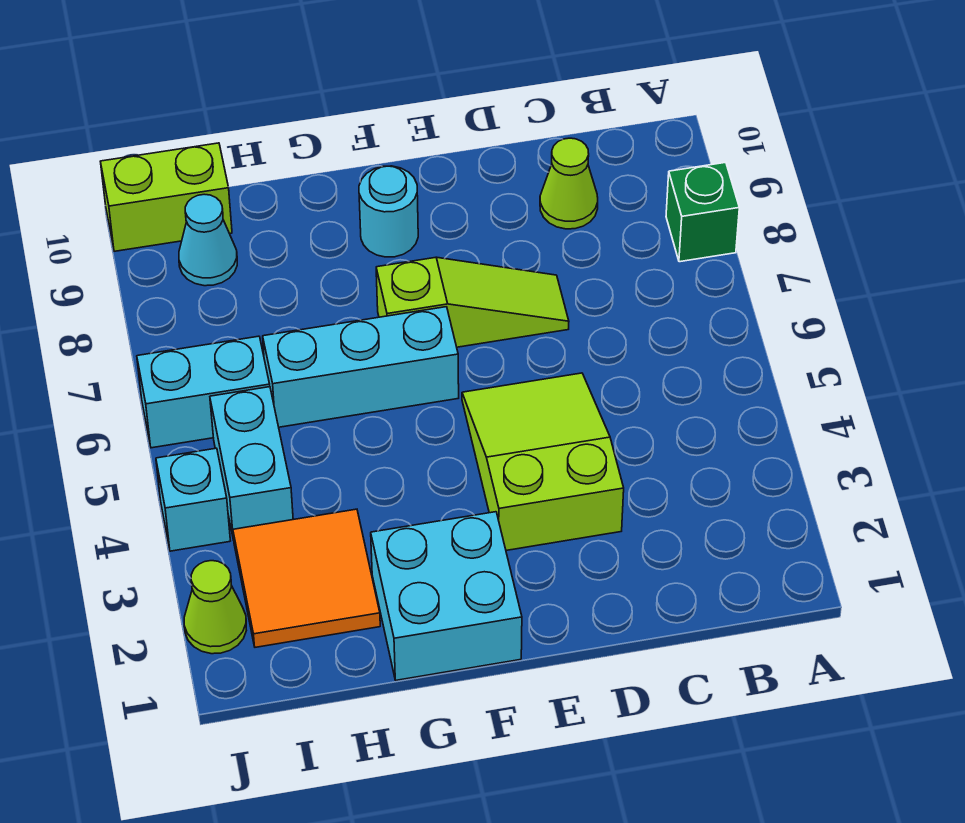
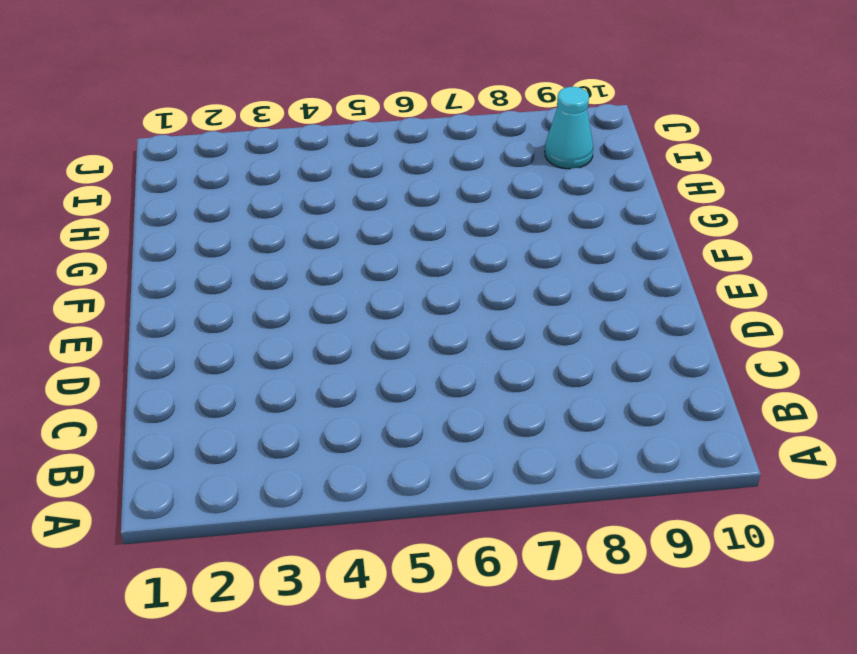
none -> green 1x1 brick [666,162,739,262]
none -> lime 1x1 cone [540,138,598,229]
none -> lime 2x3 slope [462,373,624,550]

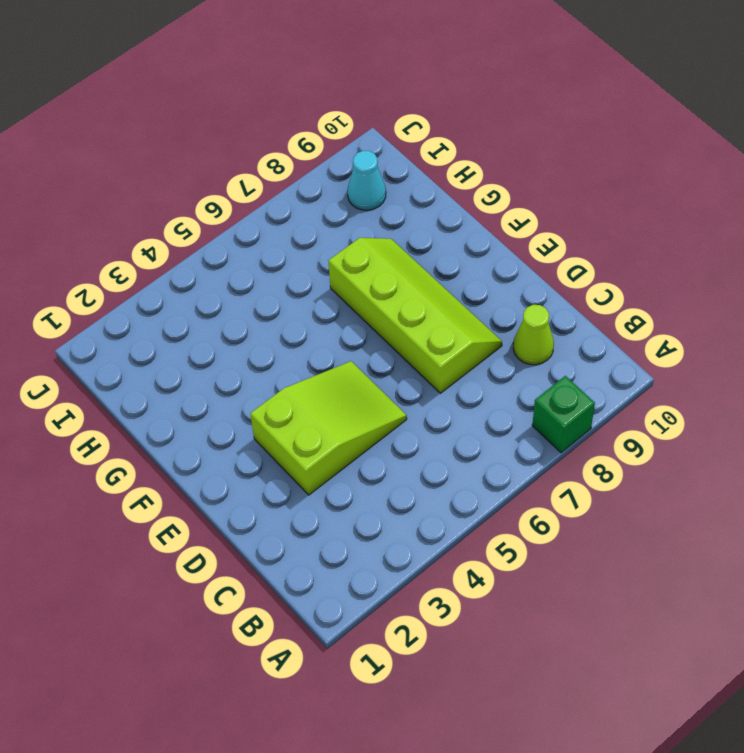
lime 2x4 slope [328,238,502,393] -> lime 1x3 slope [376,257,569,347]
none -> cyan 2x2 brick [371,512,522,680]
none -> cyan 1x3 brick [263,307,459,427]
none -> cyan 1x1 round brick [359,166,418,257]

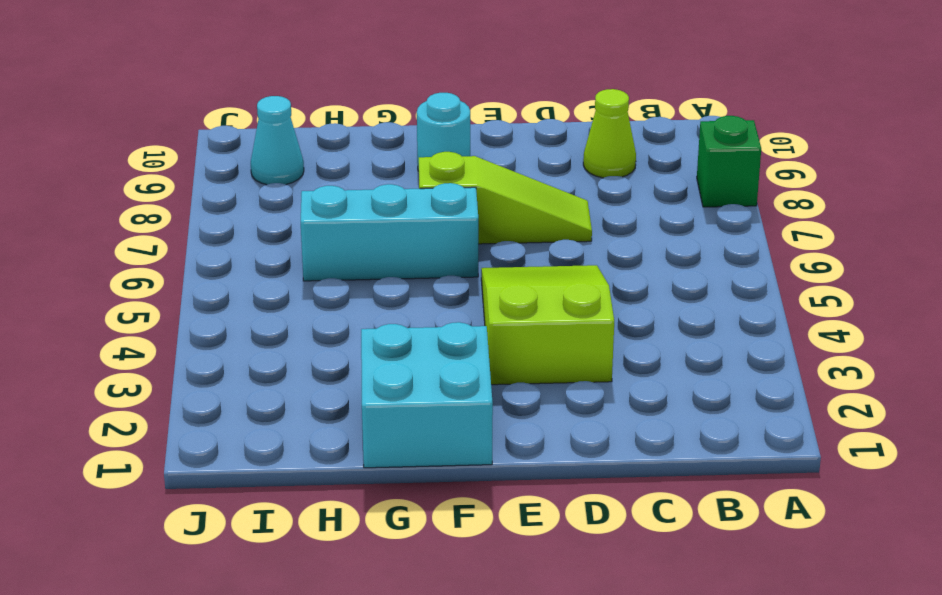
none -> orange 2x2 tile [233,509,380,647]
none -> cyan 1x2 brick [210,387,293,540]
none -> cyan 1x2 brick [137,336,270,448]

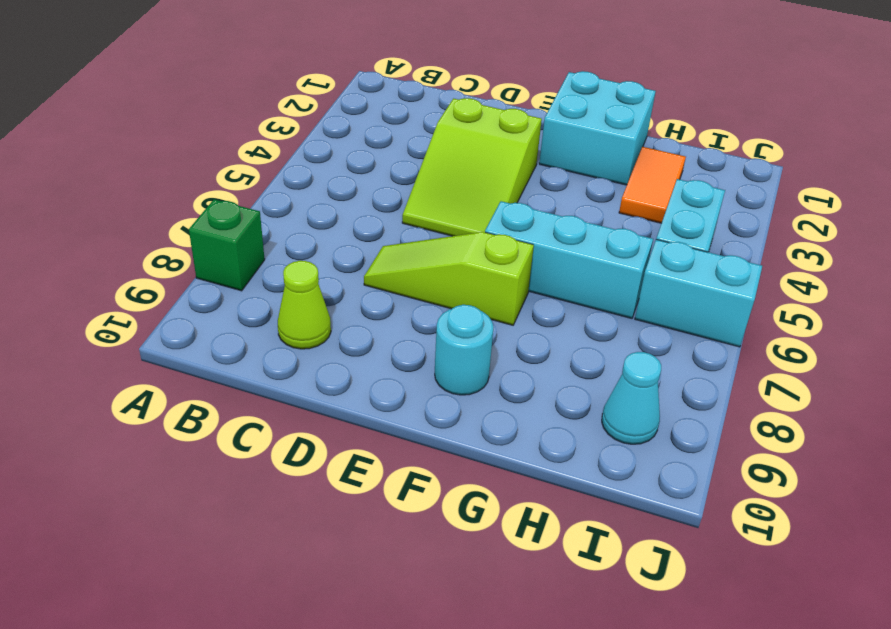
orange 1x2 tile [619,147,686,223] -> orange 2x2 tile [233,509,380,647]
none -> lime 1x2 brick [100,143,232,251]
none -> lime 1x1 cone [184,561,246,654]
none -> cyan 1x1 brick [156,448,230,551]

